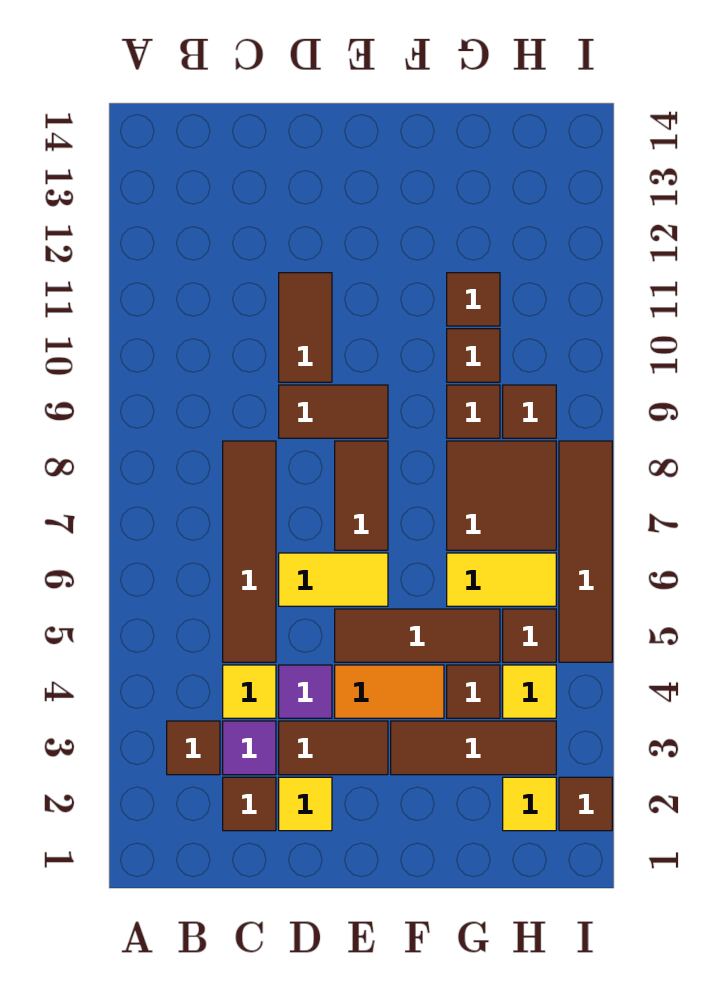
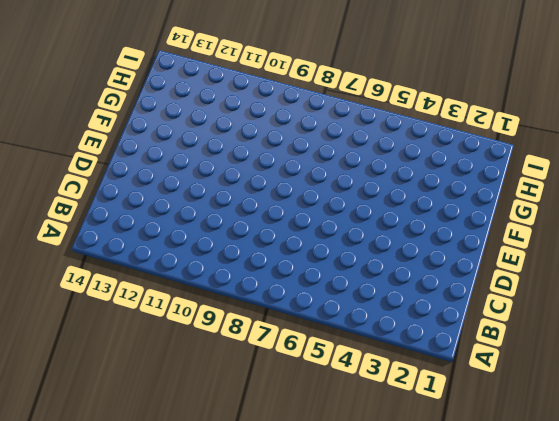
none -> brown 1x1 tile [167,721,220,775]
none -> brown 1x1 tile [223,777,276,831]
none -> purple 1x1 tile [223,721,276,775]

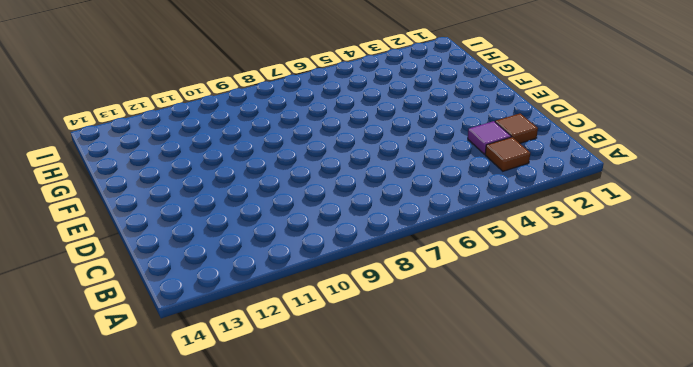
none -> yellow 1x1 tile [223,665,276,718]
none -> brown 1x4 tile [223,441,276,662]
none -> yellow 1x1 tile [279,777,332,831]

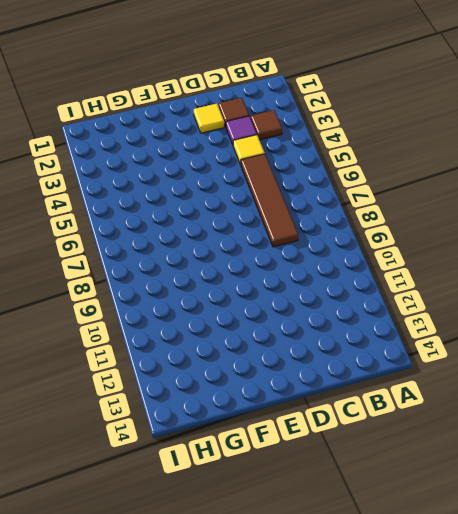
none -> brown 1x2 tile [279,721,388,775]
none -> purple 1x1 tile [279,665,332,718]
none -> yellow 1x2 tile [279,553,388,606]

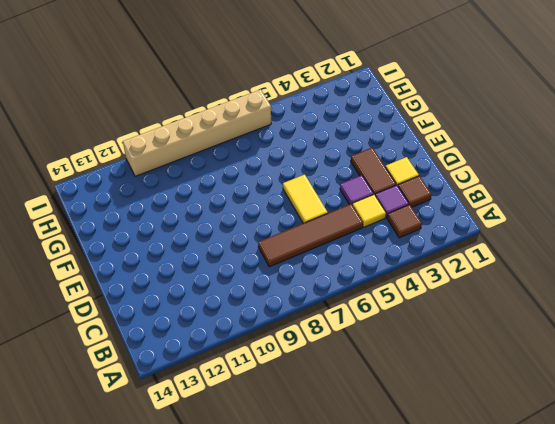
tan 1x6 brick [123,89,271,176] -> brown 1x4 tile [559,441,612,662]
none -> brown 1x2 tile [279,385,388,438]
none -> brown 1x2 tile [279,273,332,382]
none -> orange 1x2 tile [335,665,444,718]

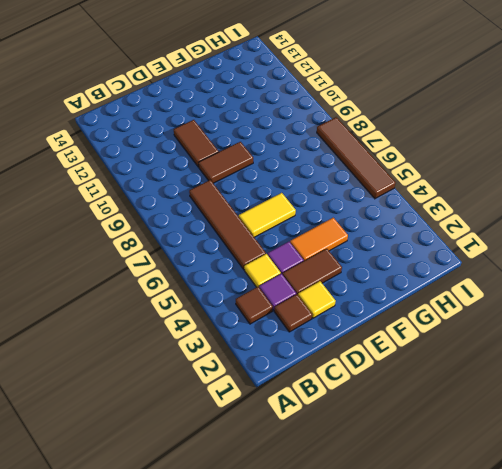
none -> brown 1x3 tile [335,609,500,662]
none -> brown 1x2 tile [335,441,388,550]
none -> brown 1x3 tile [391,721,556,775]

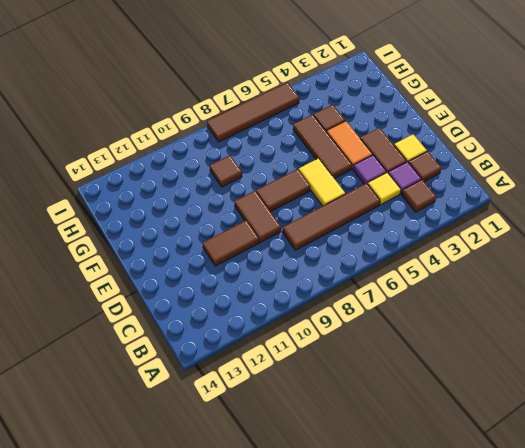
none -> brown 1x3 tile [391,721,556,775]
none -> yellow 1x2 tile [447,553,556,606]
none -> brown 2x2 tile [447,441,556,550]

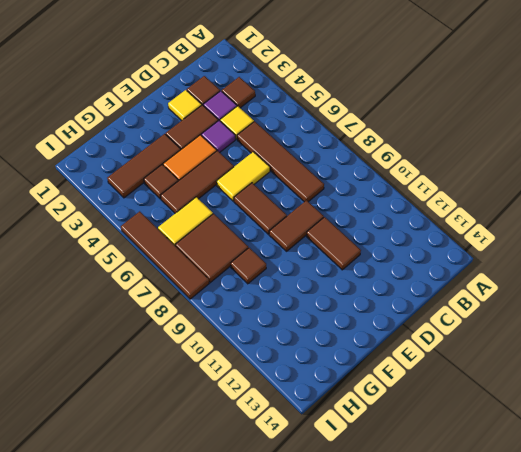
none -> brown 1x1 tile [447,329,500,382]
none -> brown 1x1 tile [447,273,500,326]
none -> yellow 1x1 tile [503,777,556,831]

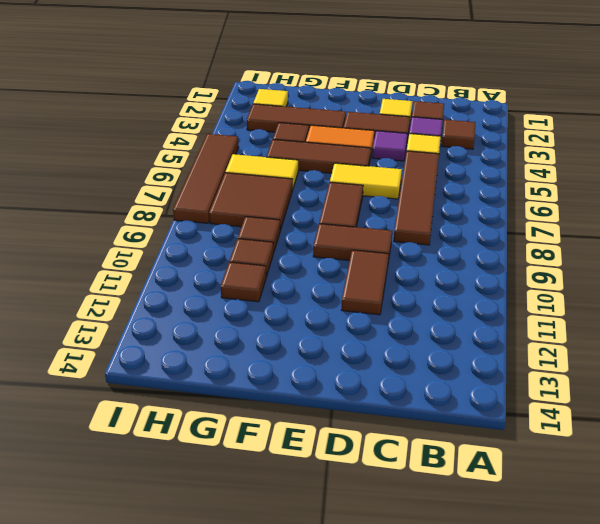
none -> yellow 1x1 tile [503,665,556,718]
none -> brown 1x1 tile [503,609,556,662]
none -> brown 1x1 tile [503,385,556,438]

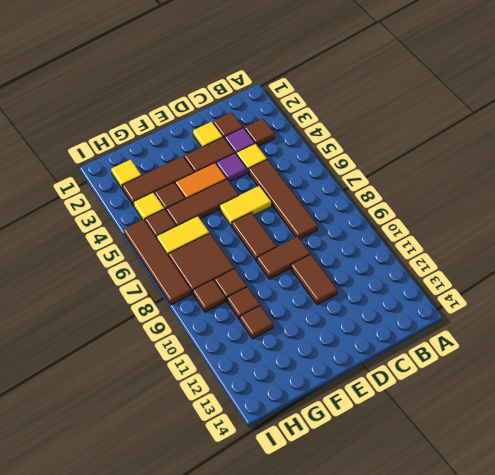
none -> brown 1x1 tile [559,777,612,831]

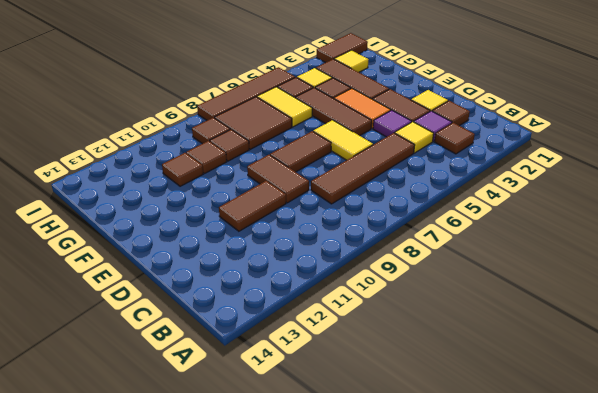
brown 1x2 tile [317,33,368,63] -> brown 1x1 tile [559,777,612,831]

